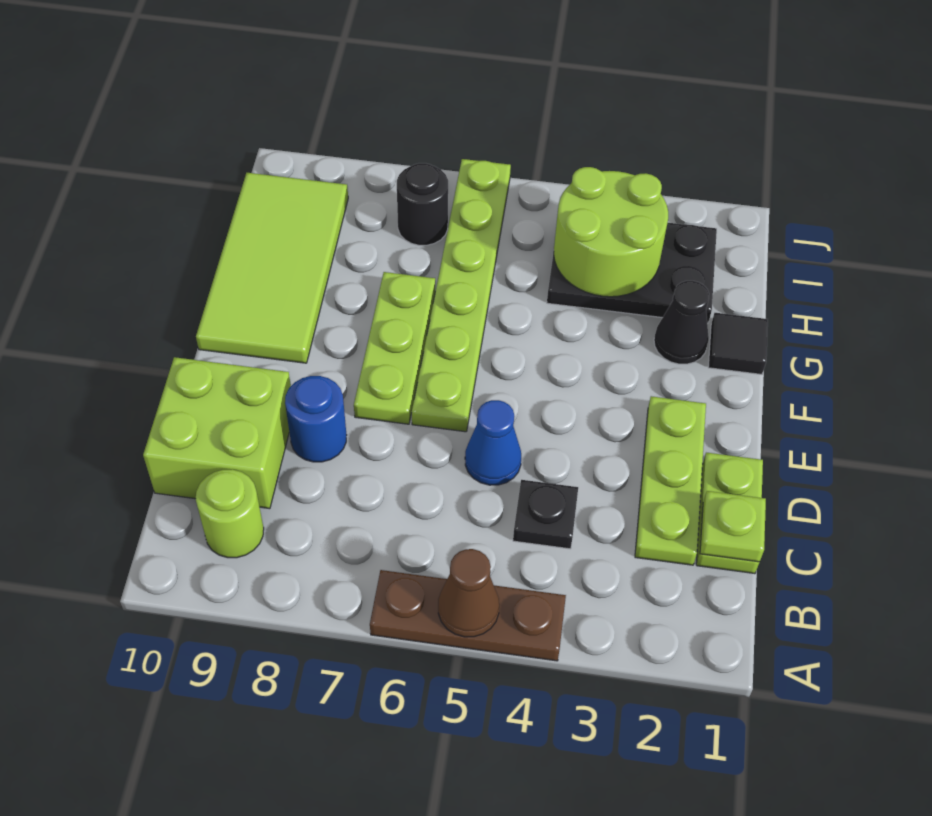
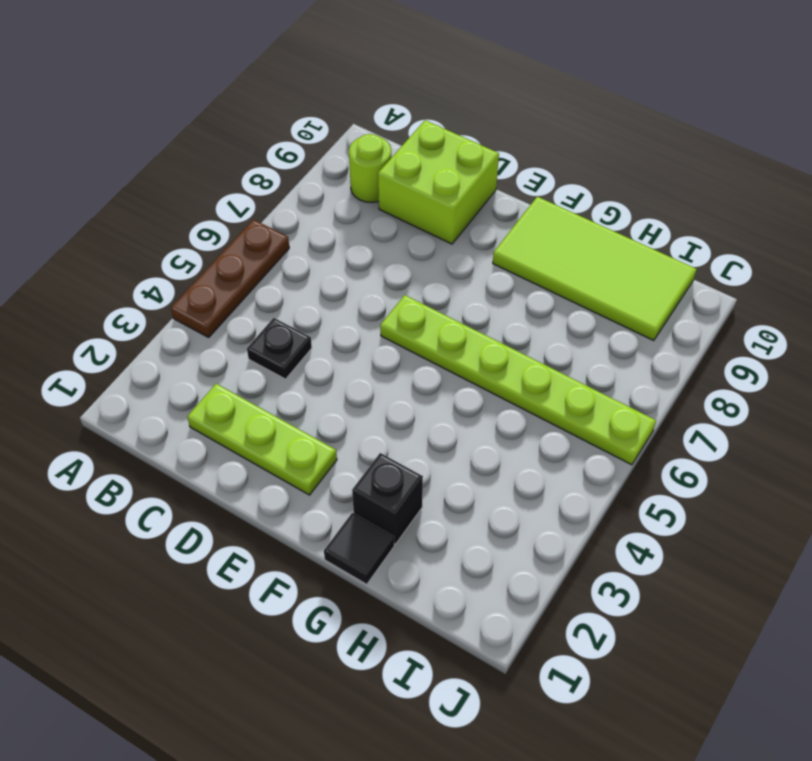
black 1x1 brick [352,453,423,544] -> black 1x1 cone [654,281,709,364]
none -> lime 1x2 plate [696,453,763,574]
none -> blue 1x1 cone [465,400,521,485]
none -> blue 1x1 round brick [285,376,347,462]

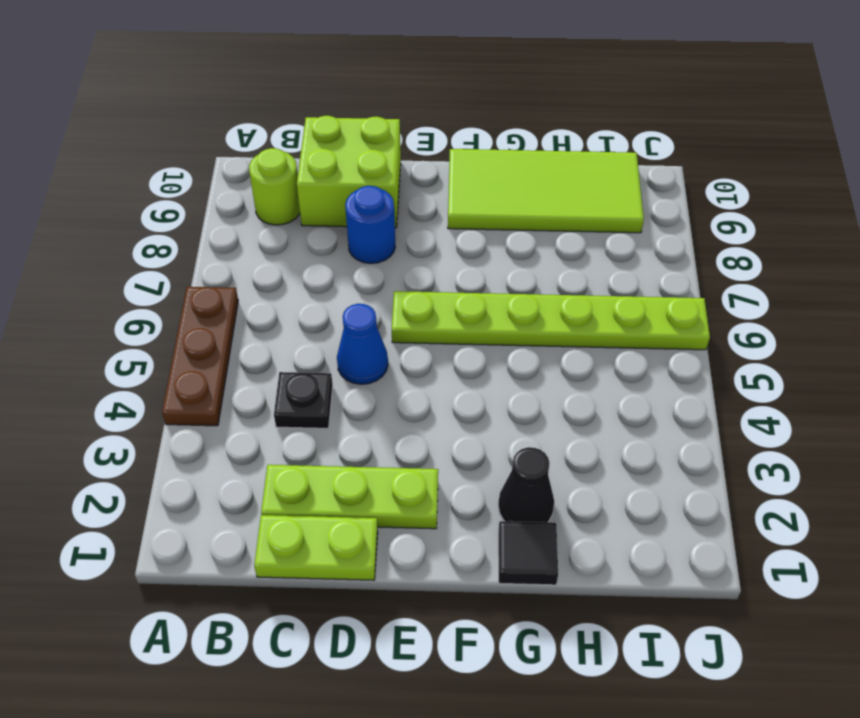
none -> lime 1x3 plate [354,272,435,424]
none -> black 2x3 plate [547,223,717,323]
none -> black 1x1 round brick [397,163,448,245]

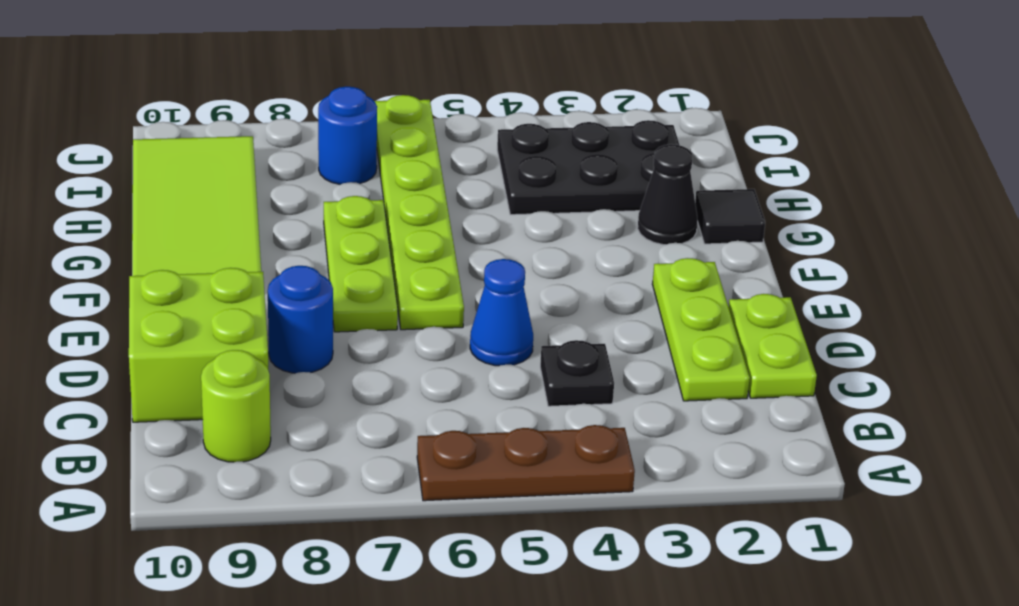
blue 1x1 round brick [318,87,377,184] -> black 1x1 round brick [397,163,448,245]
none -> brown 1x1 cone [438,549,499,637]
none -> lime 1x1 plate [700,491,766,562]
none -> lime 2x2 round brick [554,167,668,297]

